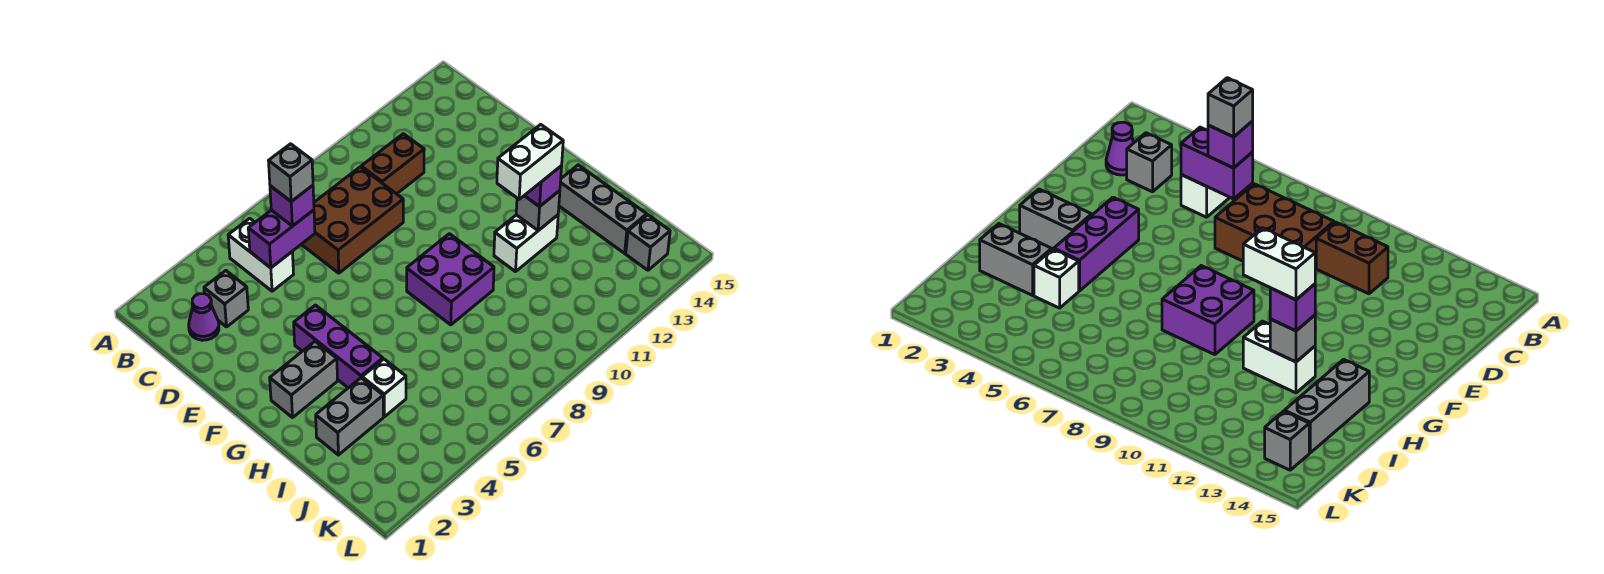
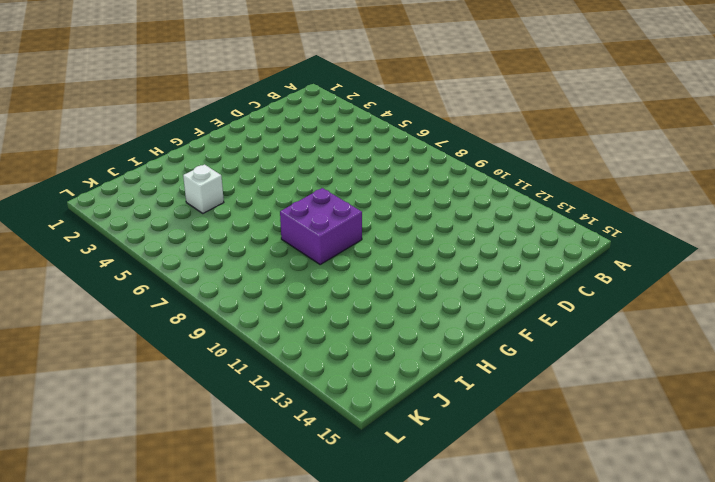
none -> white 1x2 brick [228,218,294,291]
none -> purple 1x1 cone [189,294,219,340]
none -> grey 1x1 brick [204,271,248,327]

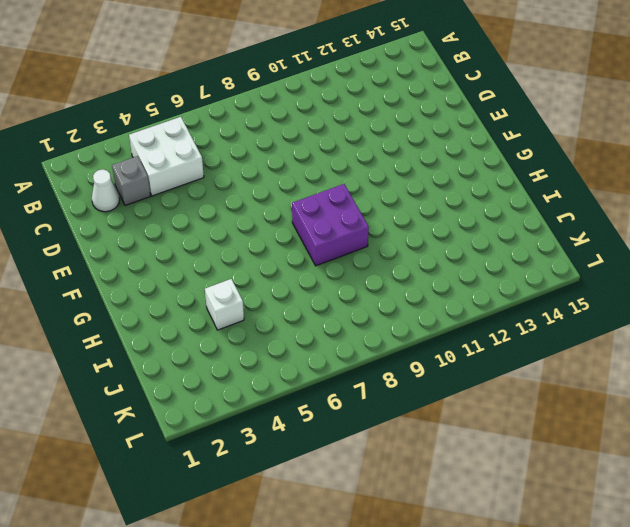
white 2x2 brick [129,117,204,196] -> white 1x2 brick [228,218,294,291]
white 1x1 cone [92,169,120,212] -> purple 1x1 cone [189,294,219,340]
none -> brown 2x3 brick [301,167,403,273]
none -> brown 1x2 brick [361,134,424,194]
none -> purple 1x3 brick [294,305,383,388]

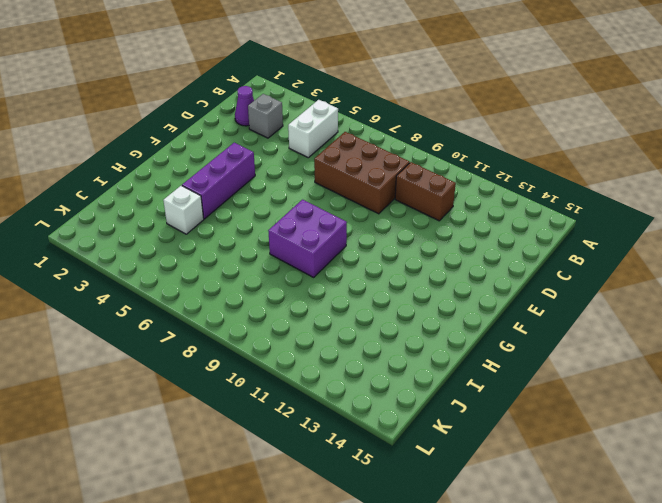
none -> grey 1x2 brick [270,341,338,418]
none -> white 1x2 brick [494,215,558,272]
none -> grey 1x3 brick [559,165,647,253]

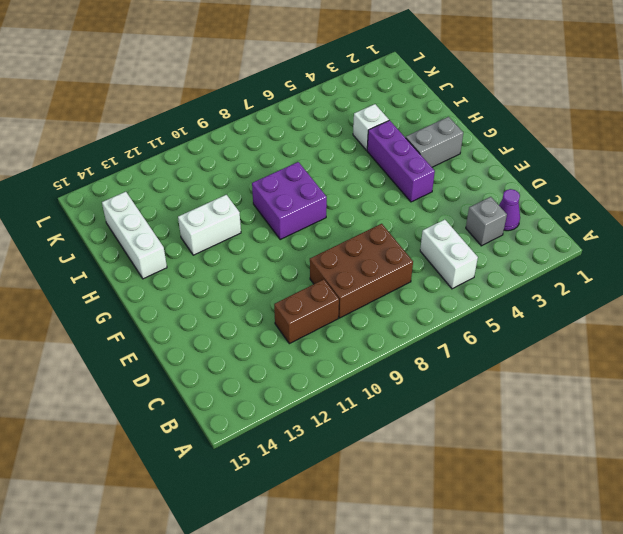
white 1x3 brick [102,192,167,279] -> grey 1x3 brick [559,165,647,253]
none -> grey 1x2 brick [316,378,383,455]
none -> grey 1x1 brick [626,215,670,270]
none -> purple 1x2 brick [248,210,315,268]

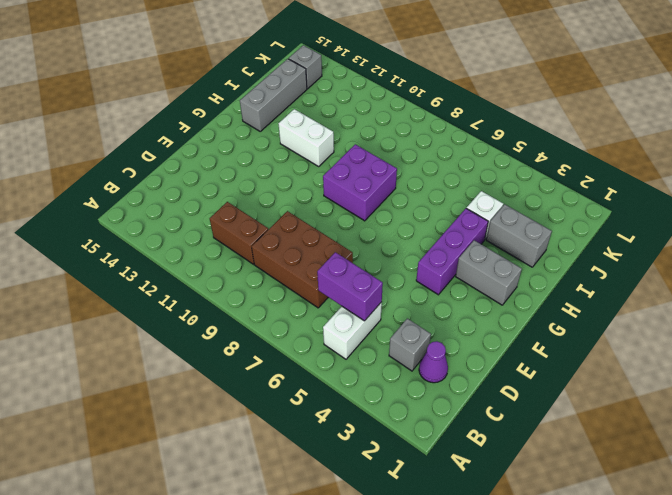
none -> grey 1x1 brick [516,191,560,231]
none -> purple 1x1 brick [270,185,314,226]
none -> purple 1x1 brick [524,166,562,207]

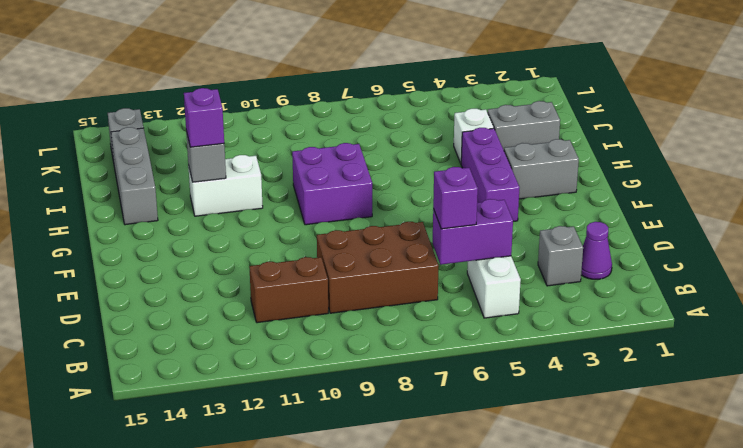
none -> grey 1x1 brick [269,144,313,201]
none -> white 1x2 brick [497,124,563,199]

